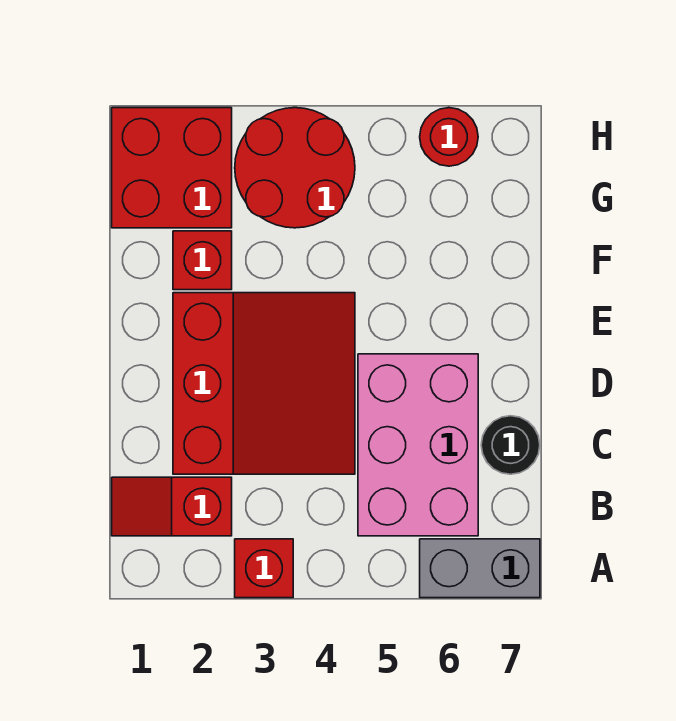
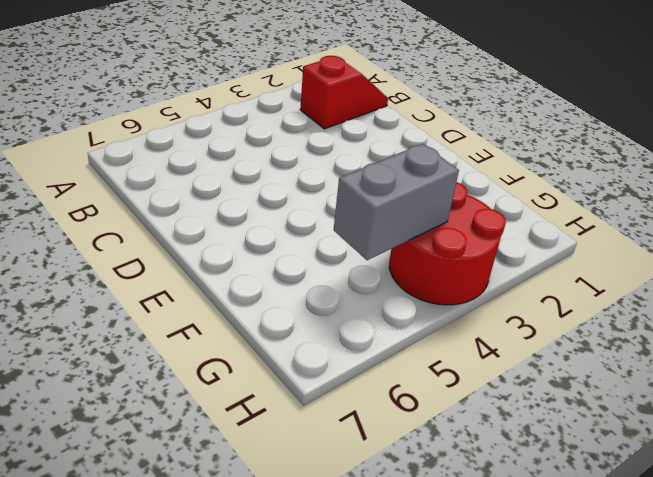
grey 1x2 brick [334,144,459,260] -> grey 1x2 brick moved to [420,539,540,598]
none -> red 1x1 brick [235,539,293,598]
none -> pink 2x3 brick [358,354,478,536]

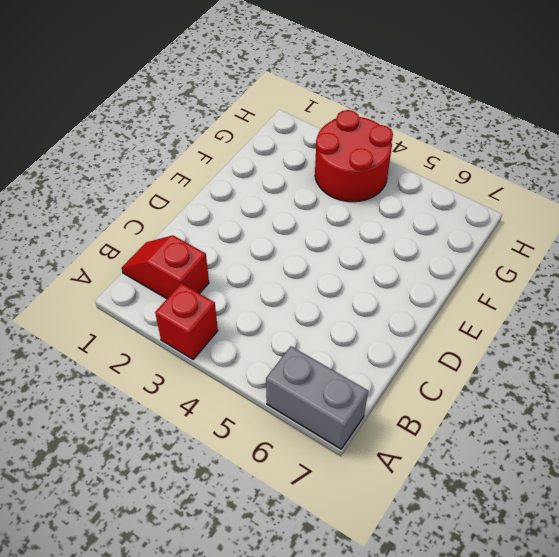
none -> pink 2x3 brick [358,354,478,536]
none -> red 3x3 slope [173,293,355,474]

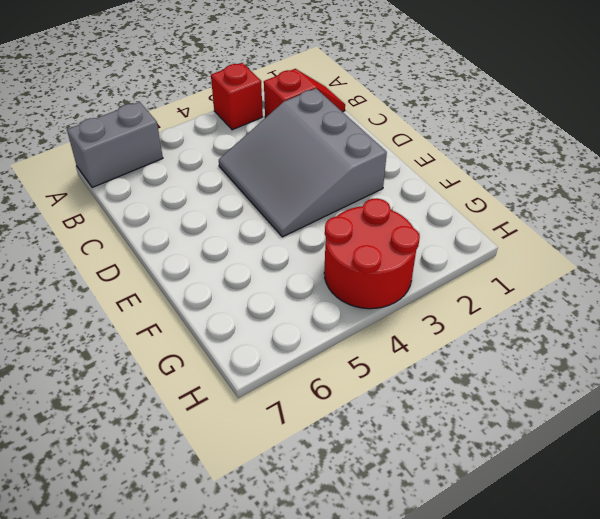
grey 3x3 slope [219,89,387,237] -> red 3x3 slope [173,293,355,474]
none -> pink 2x3 brick [358,354,478,536]
none -> black 1x1 round brick [481,416,540,474]

